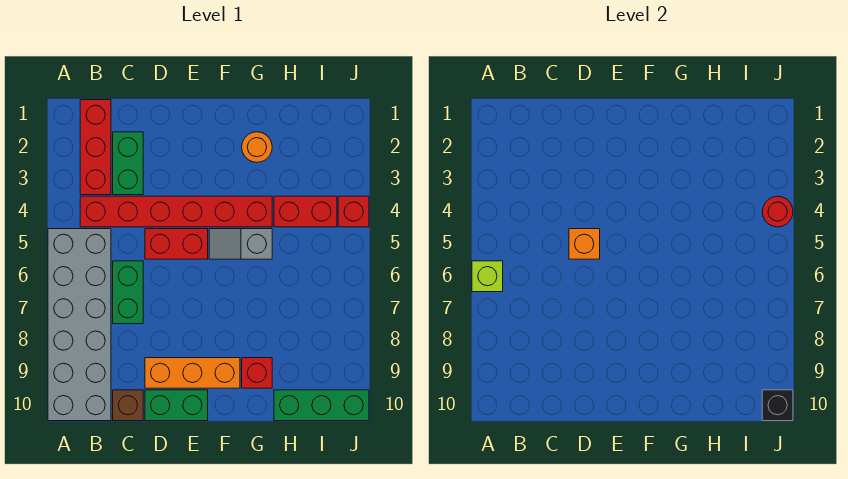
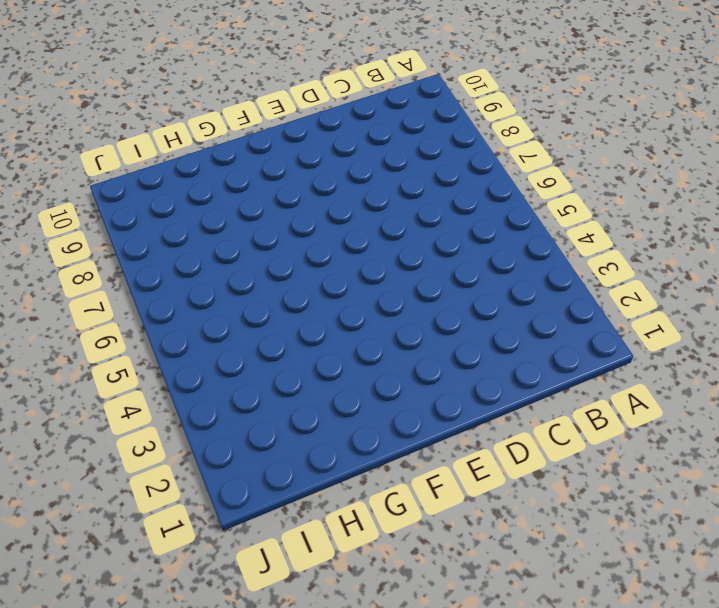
none -> grey 2x6 brick [48,229,111,421]
none -> red 1x3 brick [80,100,111,195]
none -> red 1x6 brick [80,196,272,227]

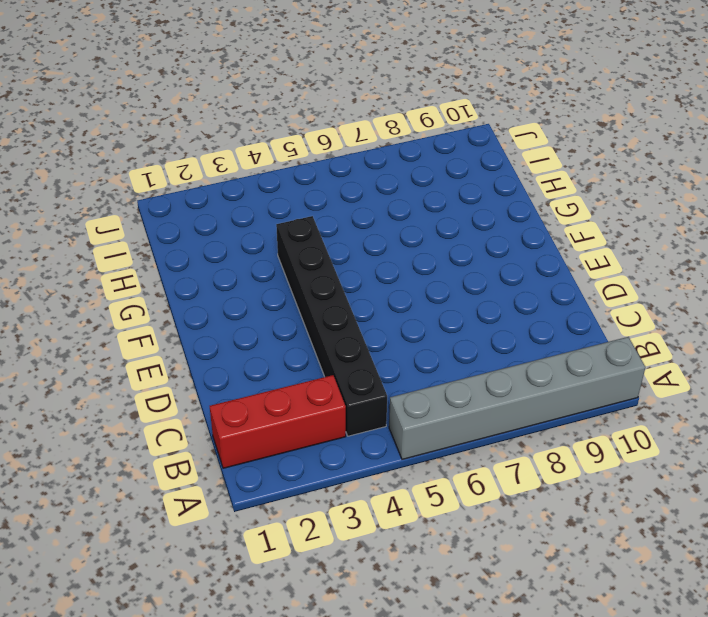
grey 1x6 brick [389,337,645,459] -> grey 2x6 brick [48,229,111,421]
black 1x6 brick [276,216,387,436] -> red 1x6 brick [80,196,272,227]
none -> green 1x2 brick [113,132,143,195]
none -> green 1x2 brick [113,261,143,324]
none -> brown 1x1 brick [113,390,143,421]

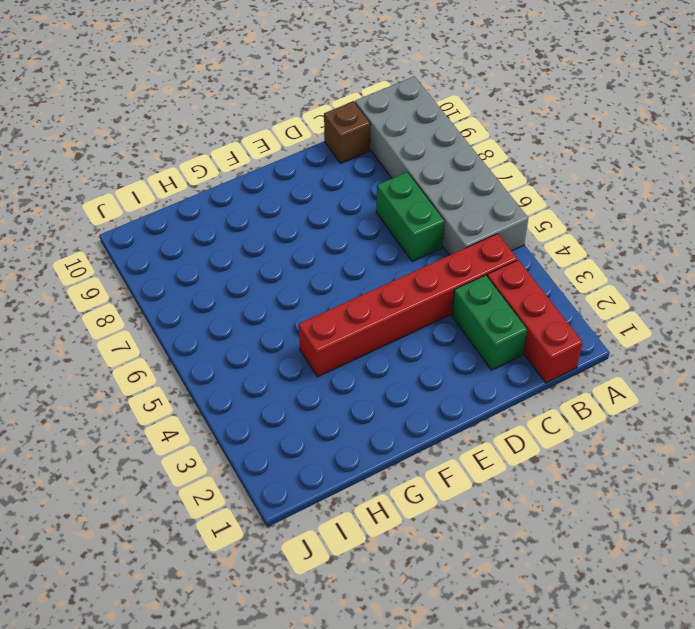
none -> red 1x2 brick [145,229,208,259]
none -> orange 1x3 brick [145,358,240,388]
none -> green 1x2 brick [145,390,208,421]

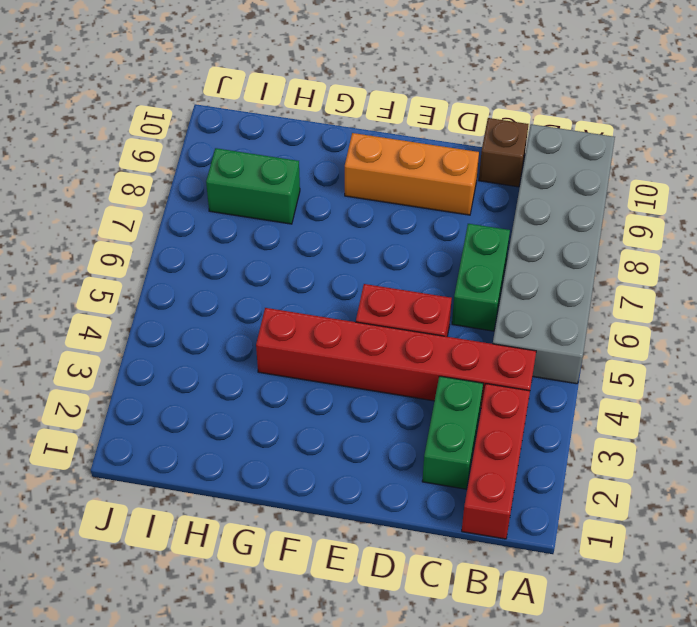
green 1x2 brick [206,148,300,224] -> green 1x2 brick moved to [145,390,208,421]
none -> grey 1x2 slope [209,229,272,259]
none -> orange 1x1 round brick [242,132,272,162]
none -> red 1x1 brick [242,358,272,388]

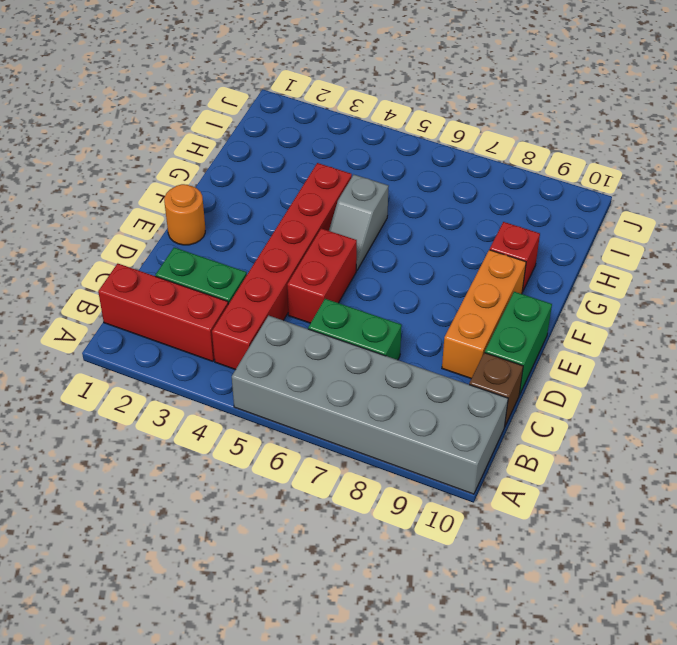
orange 1x1 round brick [164,184,205,245] -> orange 1x1 round brick moved to [242,132,272,162]
none -> red 1x2 brick [274,196,337,227]
none -> green 1x3 brick [274,390,369,421]
none -> red 1x1 brick [338,196,369,227]

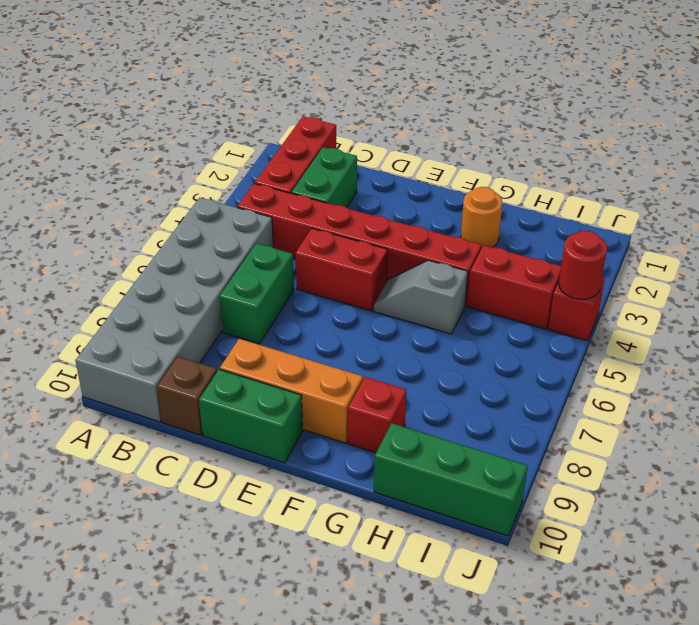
none -> lime 1x1 brick [472,261,503,292]
none -> orange 1x1 brick [569,229,600,259]
none -> black 1x1 brick [762,390,793,421]

